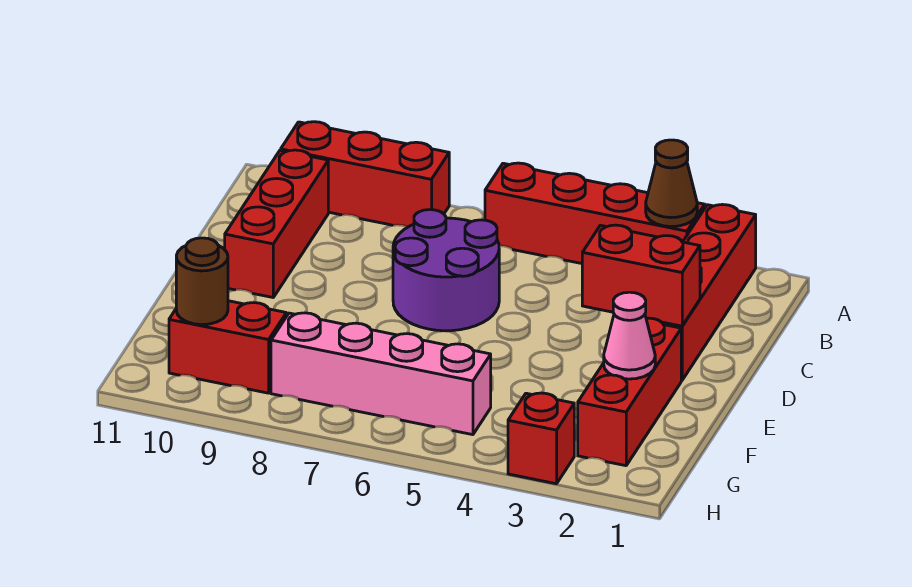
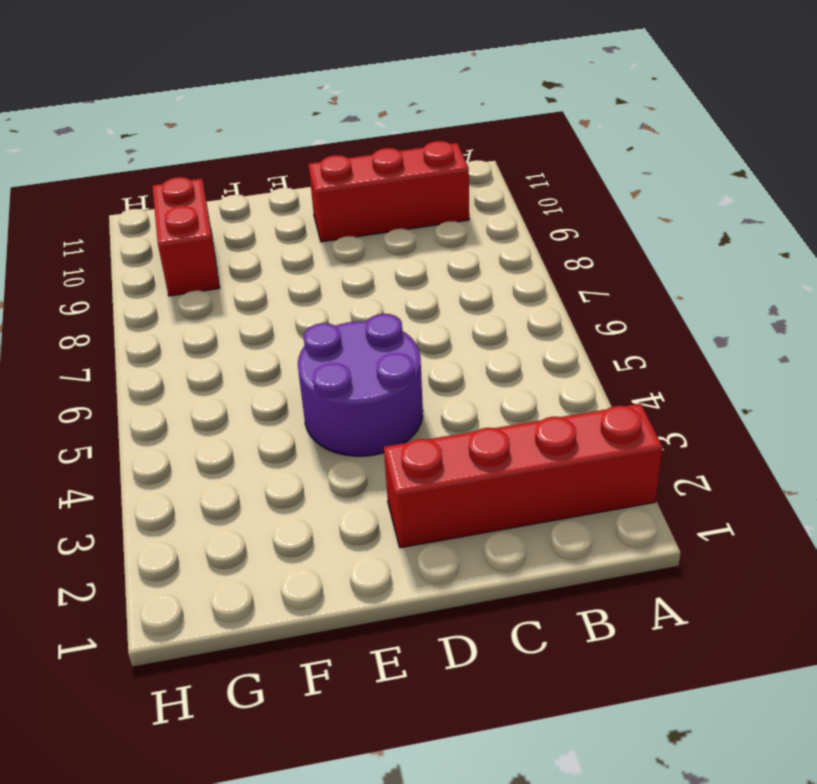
purple 2x2 round brick [298,314,423,456] -> purple 2x2 round brick moved to [393,210,499,331]
none -> red 1x4 brick [485,163,705,264]
none -> red 1x3 brick [281,122,449,227]
none -> red 1x3 brick [578,318,681,466]

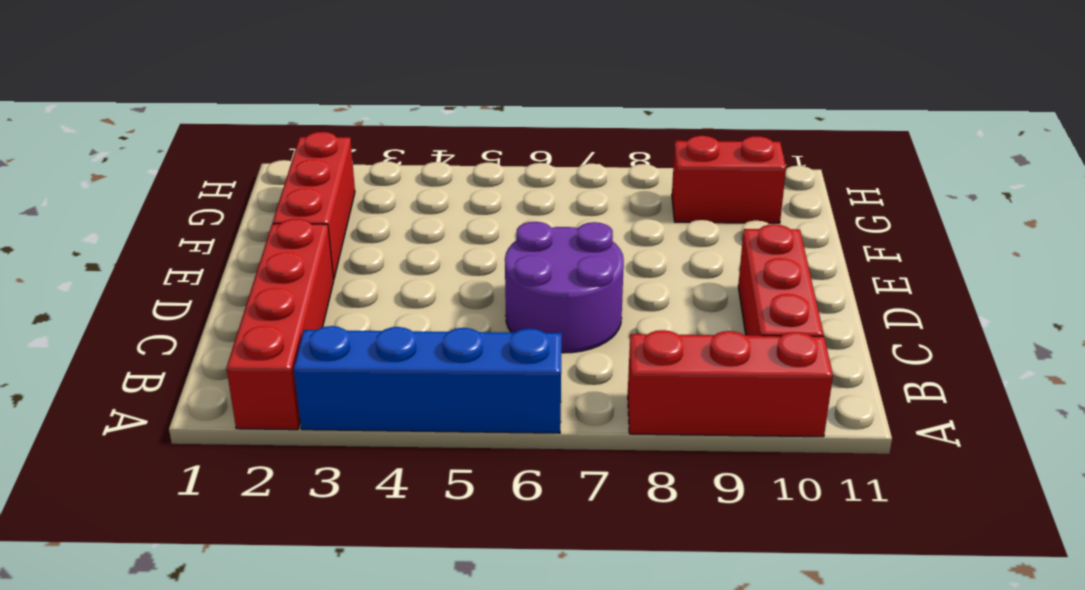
blue 1x4 brick [294,326,562,433] -> red 1x4 brick [485,163,705,264]
none -> pink 1x4 brick [271,313,491,435]
none -> red 1x1 brick [508,393,574,484]
none -> brown 1x1 cone [646,140,697,227]

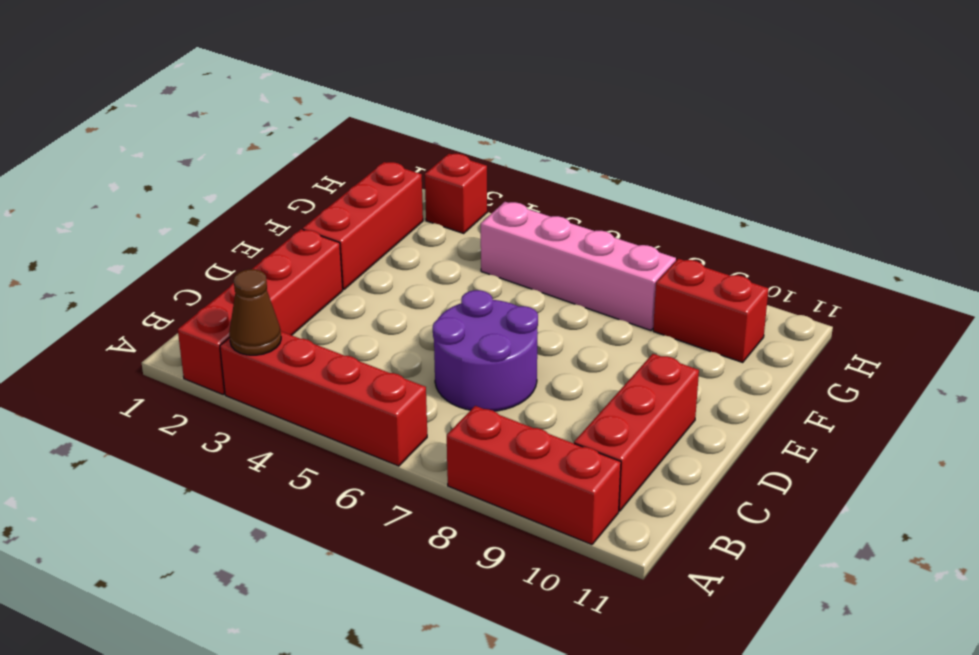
none -> red 1x2 brick [582,225,700,326]
none -> pink 1x1 cone [604,292,655,379]
none -> brown 1x1 round brick [176,238,228,325]

